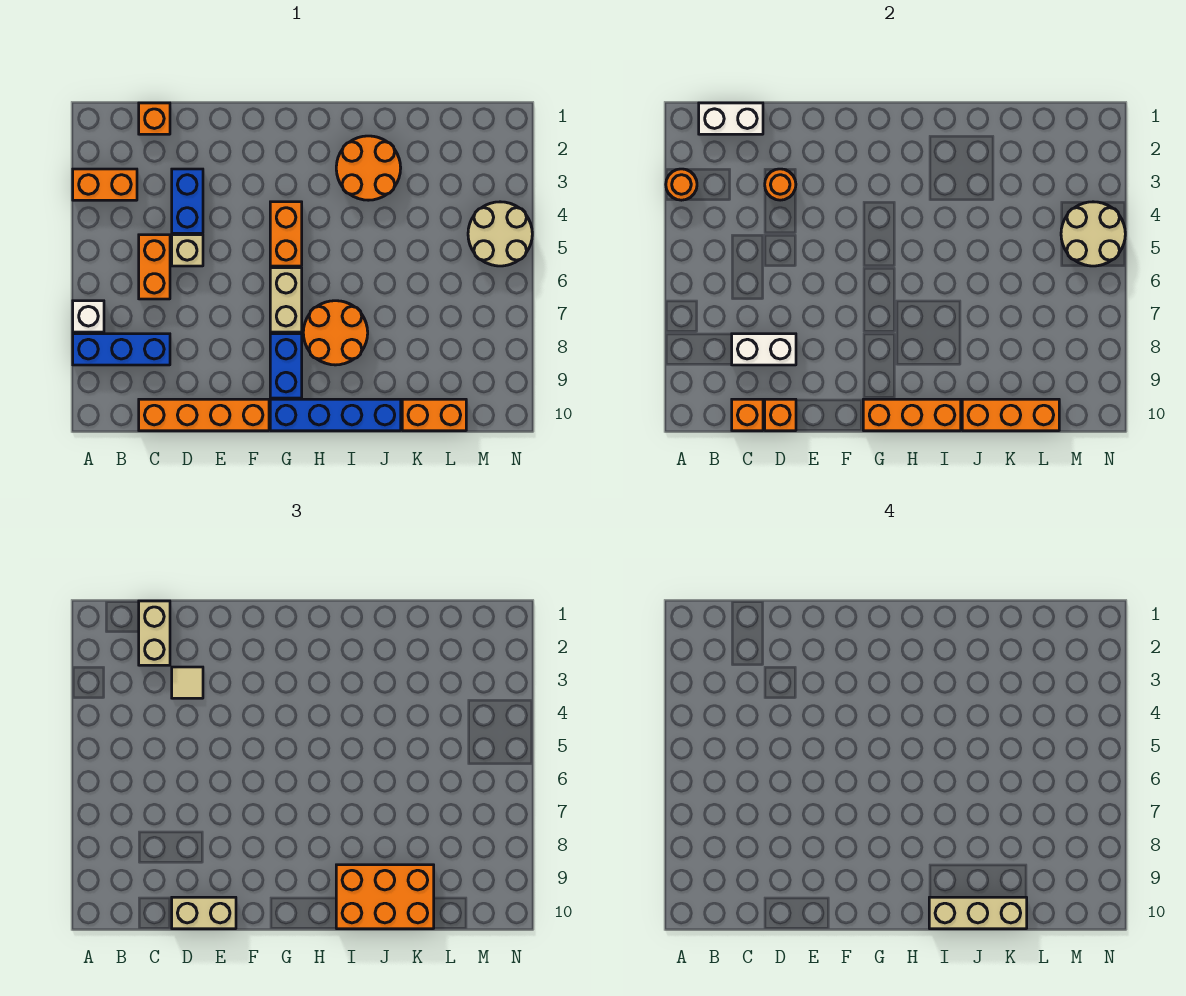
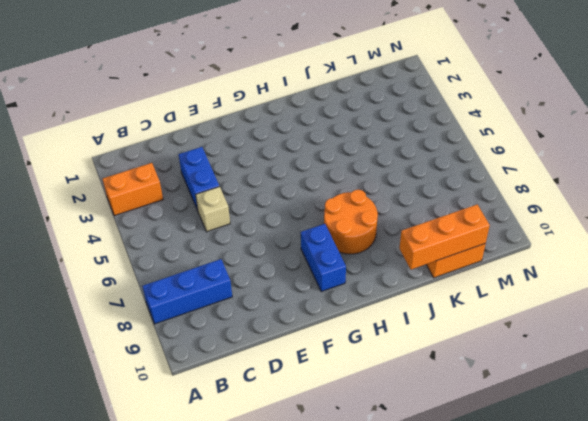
none -> white 1x1 brick [73,301,104,332]
none -> orange 1x1 brick [139,103,170,134]
none -> orange 1x2 brick [139,235,170,299]
none -> orange 1x4 brick [139,399,269,431]

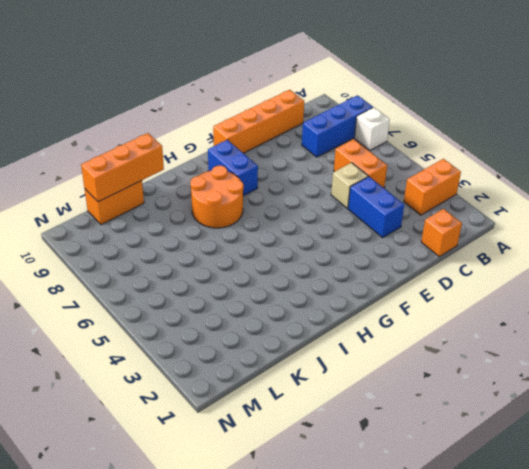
none -> orange 1x2 brick [270,202,302,266]
none -> tan 1x2 brick [270,268,302,332]
none -> blue 1x4 brick [270,399,401,431]
none -> orange 2x2 round brick [336,136,401,200]

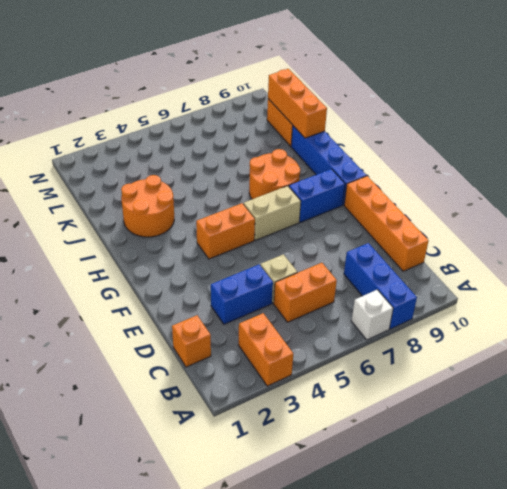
none -> tan 2x2 round brick [468,202,532,266]
none -> orange 1x1 round brick [666,169,697,200]
none -> white 1x2 brick [699,103,763,134]
none -> white 1x2 brick [732,334,796,365]

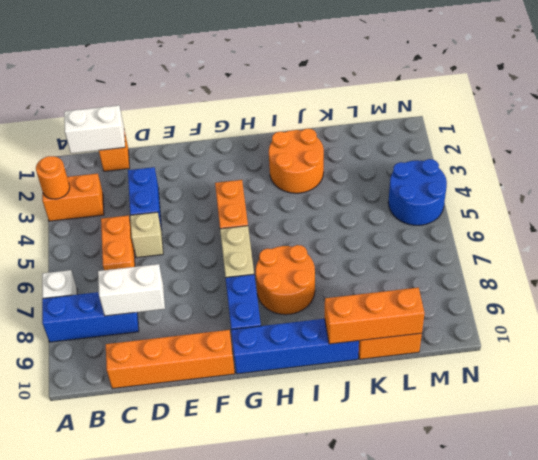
blue 2x2 round brick [388,159,447,225] -> tan 2x2 round brick [468,202,532,266]
none -> orange 1x1 brick [732,399,763,431]
none -> orange 1x1 round brick [765,169,796,200]
none -> orange 1x1 brick [765,399,796,431]
none -> orange 1x3 brick [863,399,961,431]

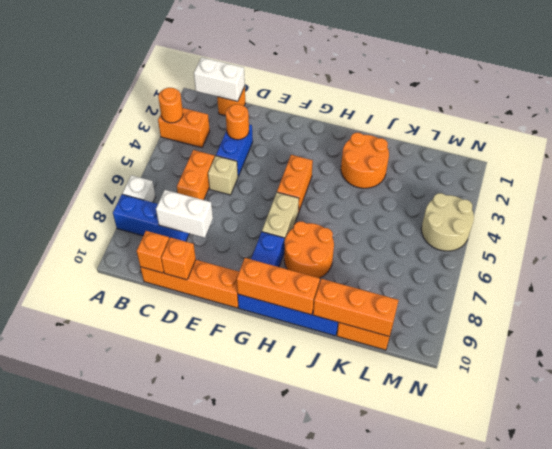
none -> tan 2x2 round brick [1061,202,1125,266]
none -> tan 1x2 brick [139,601,170,665]
none -> tan 1x1 tile [172,667,203,698]
none -> tan 1x2 brick [172,897,236,929]

